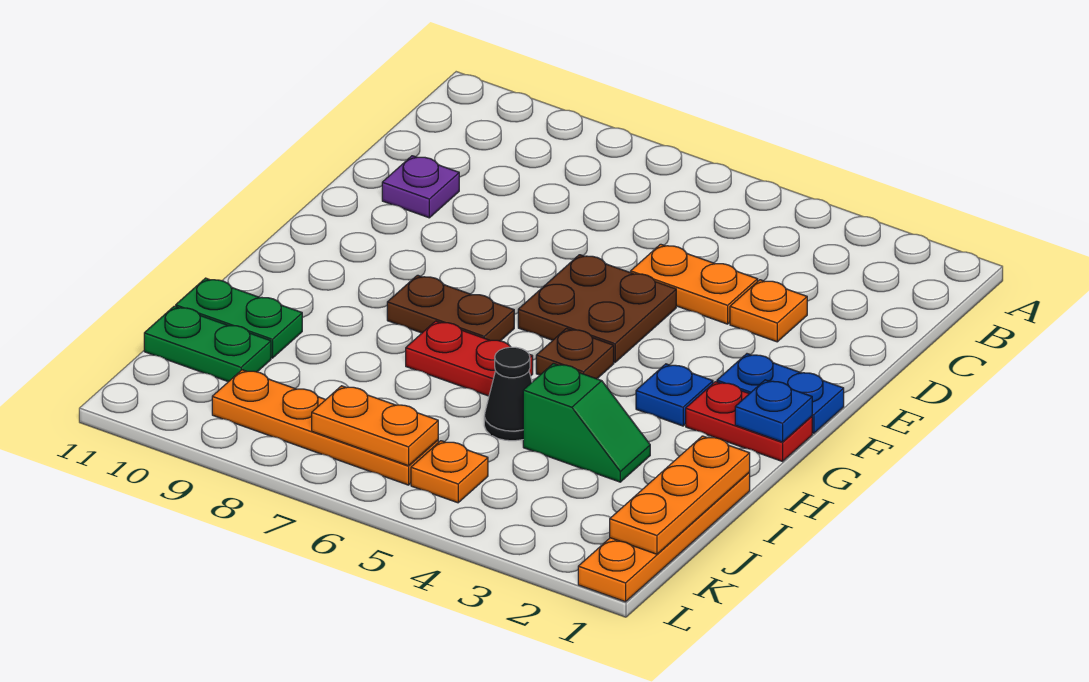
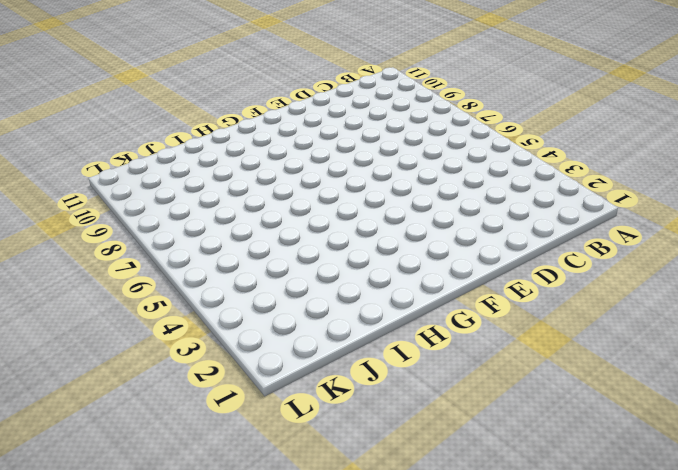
none -> orange 1x1 plate [730,280,807,342]
none -> orange 1x2 plate [631,244,758,324]
none -> purple 1x1 plate [382,156,459,218]

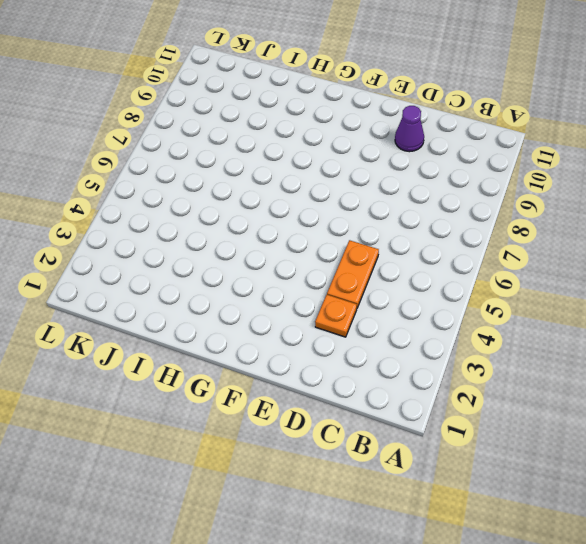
purple 1x1 cone [395,106,424,152] -> purple 1x1 plate [382,156,459,218]
none -> brown 2x2 plate [518,255,676,362]
none -> blue 1x2 plate [717,354,844,433]
none -> red 1x2 plate [686,382,812,461]

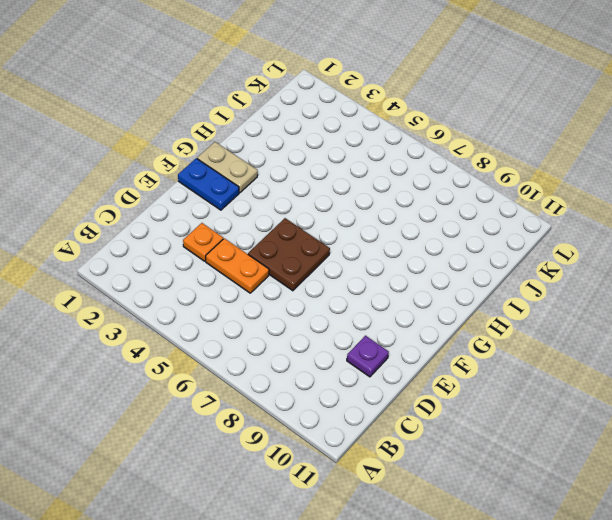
tan 1x2 plate [197,142,258,193] -> red 1x2 plate [686,382,812,461]
none -> blue 1x1 plate [636,364,713,426]
none -> brown 1x1 plate [536,328,614,379]
none -> brown 1x2 plate [387,275,514,341]

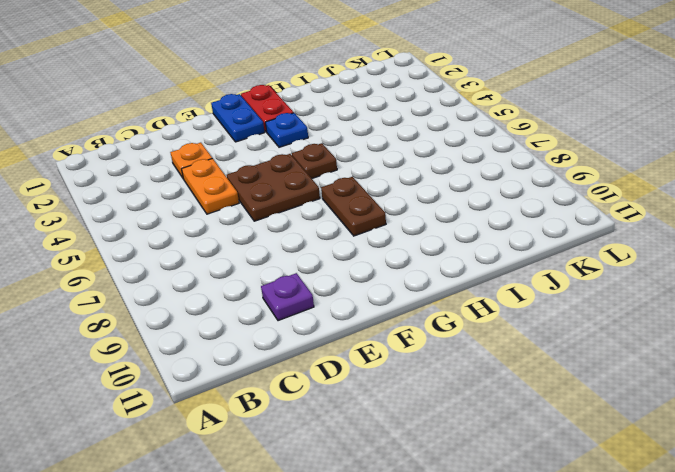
none -> red 1x2 plate [406,321,533,396]
none -> orange 1x4 plate [578,472,750,602]
none -> green 1x2 slope [523,363,650,482]

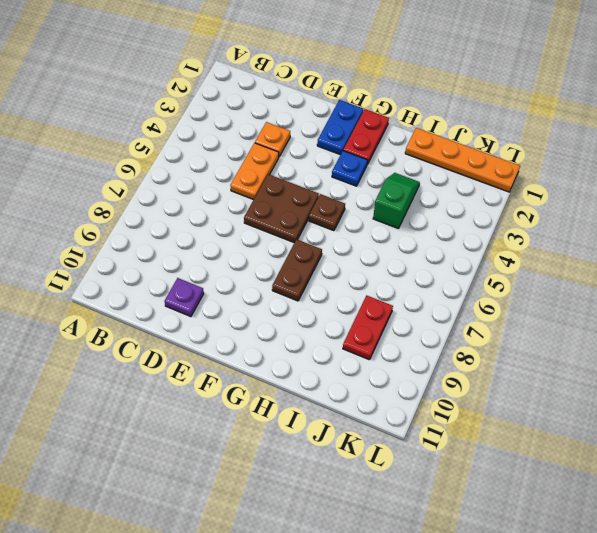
red 1x2 plate [343,295,393,360] -> red 1x2 plate moved to [406,321,533,396]
none -> black 1x1 cone [484,347,532,441]
none -> green 1x2 plate [176,278,302,358]
none -> green 1x2 plate [144,306,271,382]

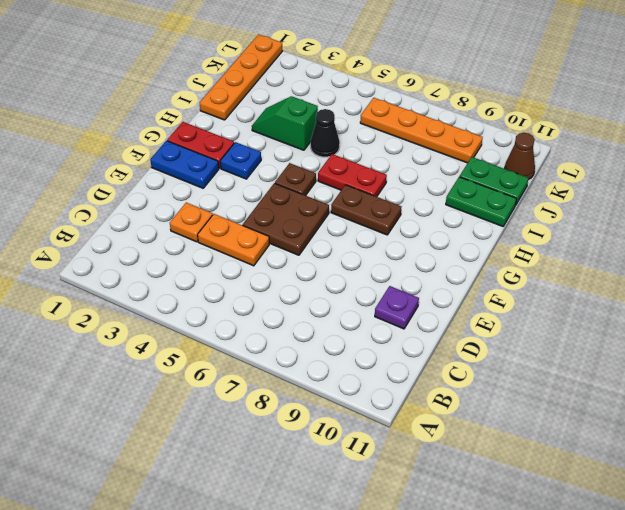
brown 1x1 cone [505,133,535,180] -> none
none -> orange 1x1 plate [411,441,488,503]
none -> blue 1x1 plate [735,380,812,442]
none -> orange 1x3 plate [610,436,750,554]

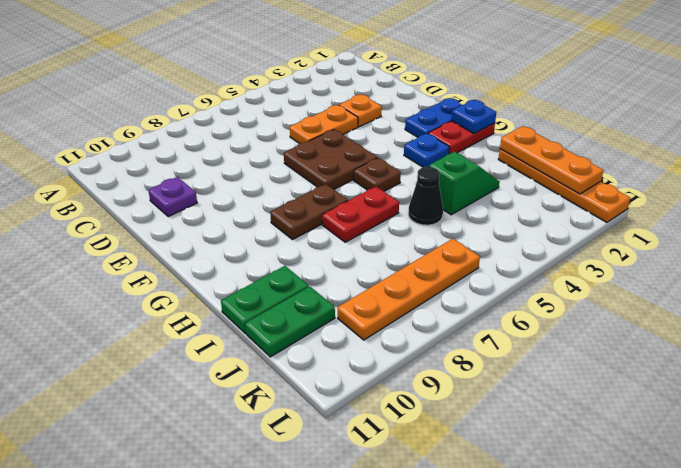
none -> orange 1x1 plate [411,441,488,503]
none -> orange 1x2 plate [312,386,438,466]

